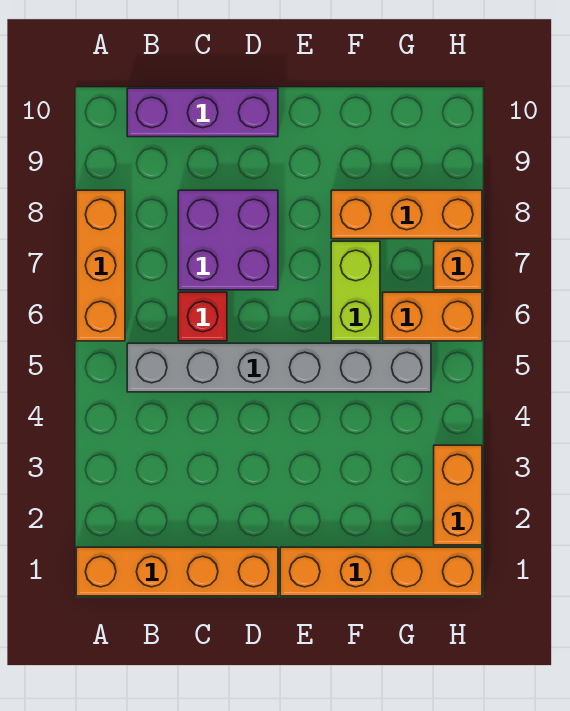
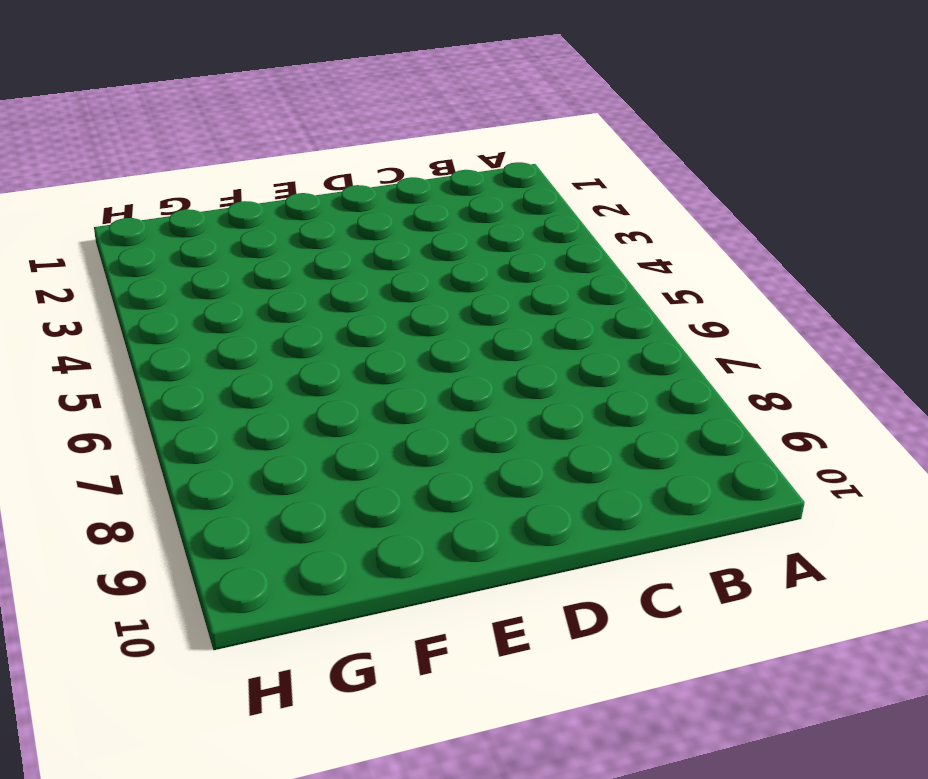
none -> orange 1x4 brick [76,547,278,596]
none -> orange 1x3 brick [76,190,125,341]
none -> grey 1x6 brick [127,343,431,392]

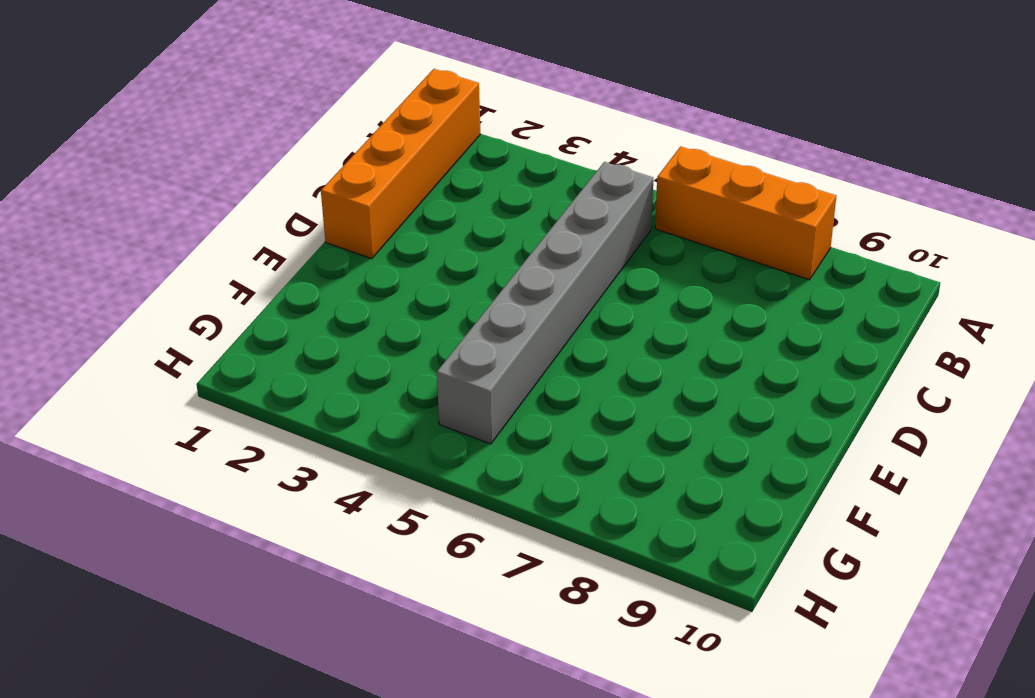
none -> purple 1x3 brick [127,88,278,137]
none -> red 1x1 brick [178,292,227,341]
none -> purple 2x2 brick [178,190,278,290]

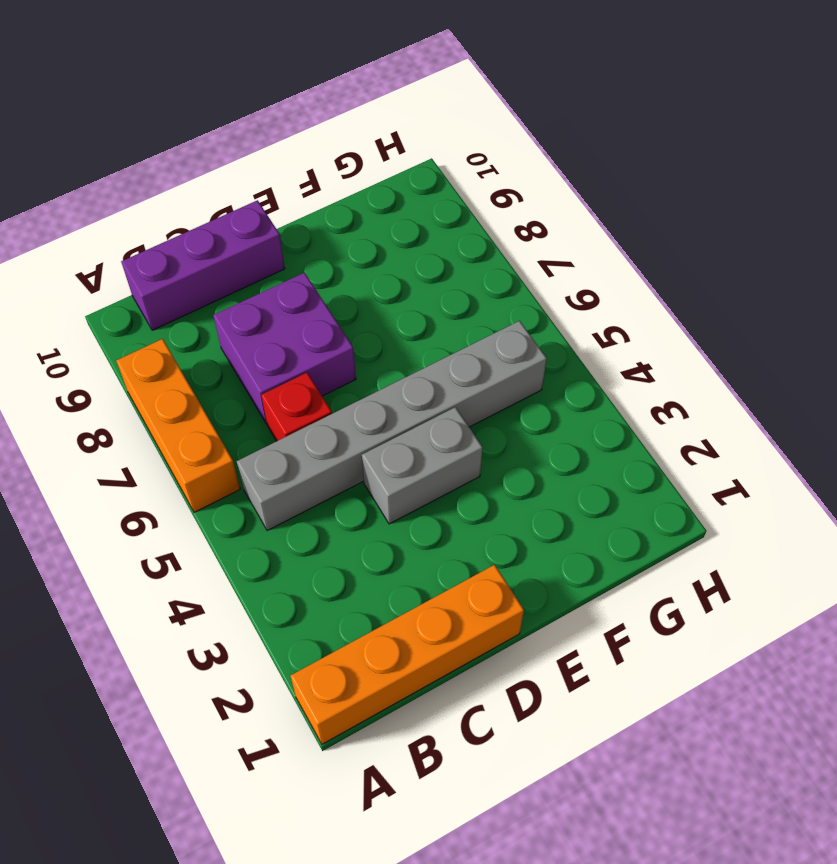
grey 1x2 brick [362,407,483,524] -> none
none -> orange 1x4 brick [280,547,482,596]
none -> lime 1x2 brick [331,241,380,341]
none -> orange 1x3 brick [331,190,482,239]

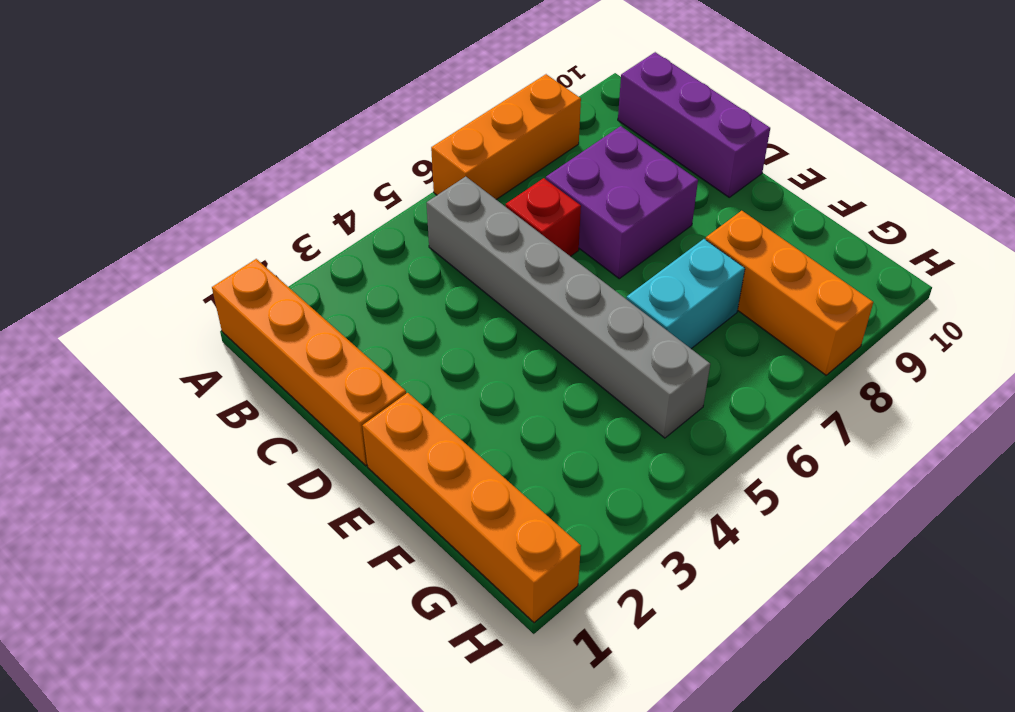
cyan 1x2 brick [626,239,745,349] -> lime 1x2 brick [331,241,380,341]
none -> orange 1x2 brick [383,292,482,341]
none -> orange 1x2 brick [434,445,482,545]
none -> orange 1x1 brick [434,241,482,290]

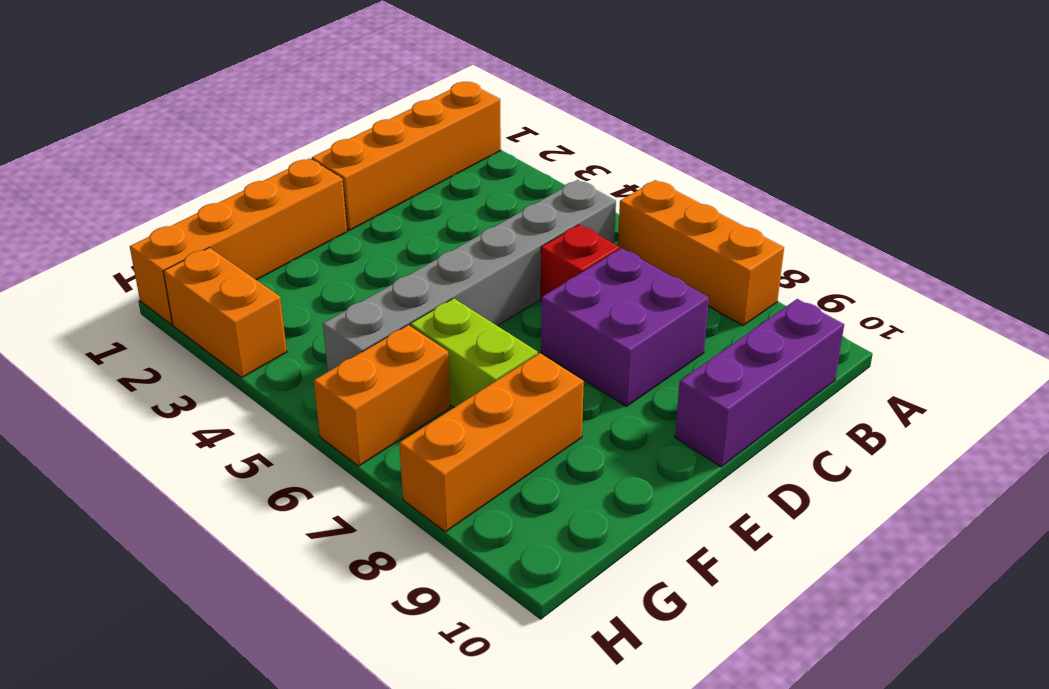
none -> orange 1x1 brick [434,241,482,290]

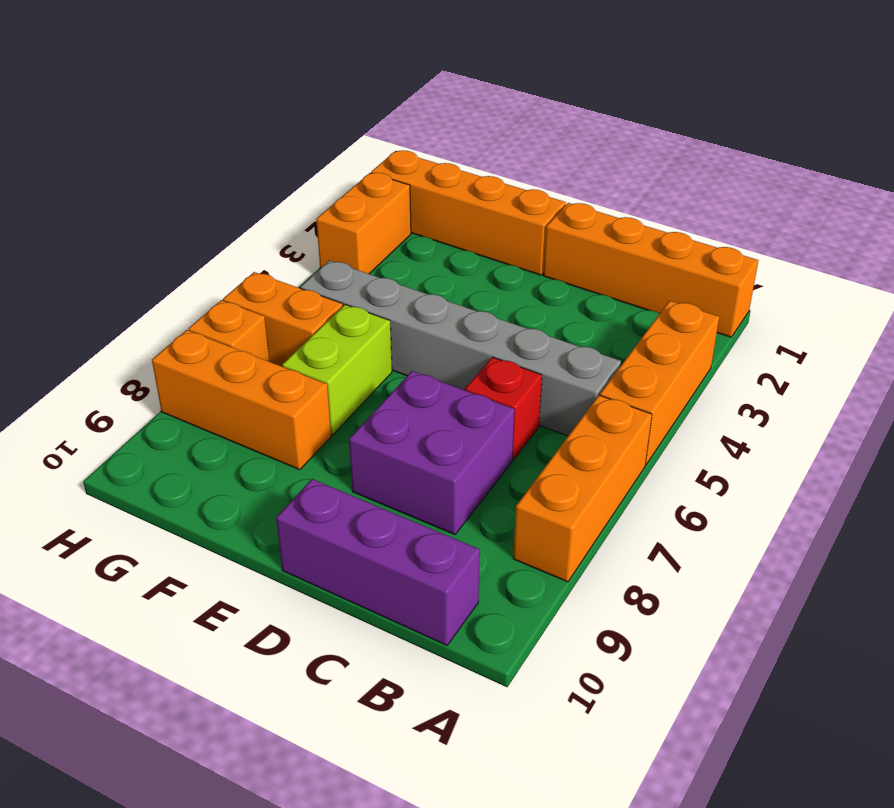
orange 1x3 brick [600,301,719,465] -> none

